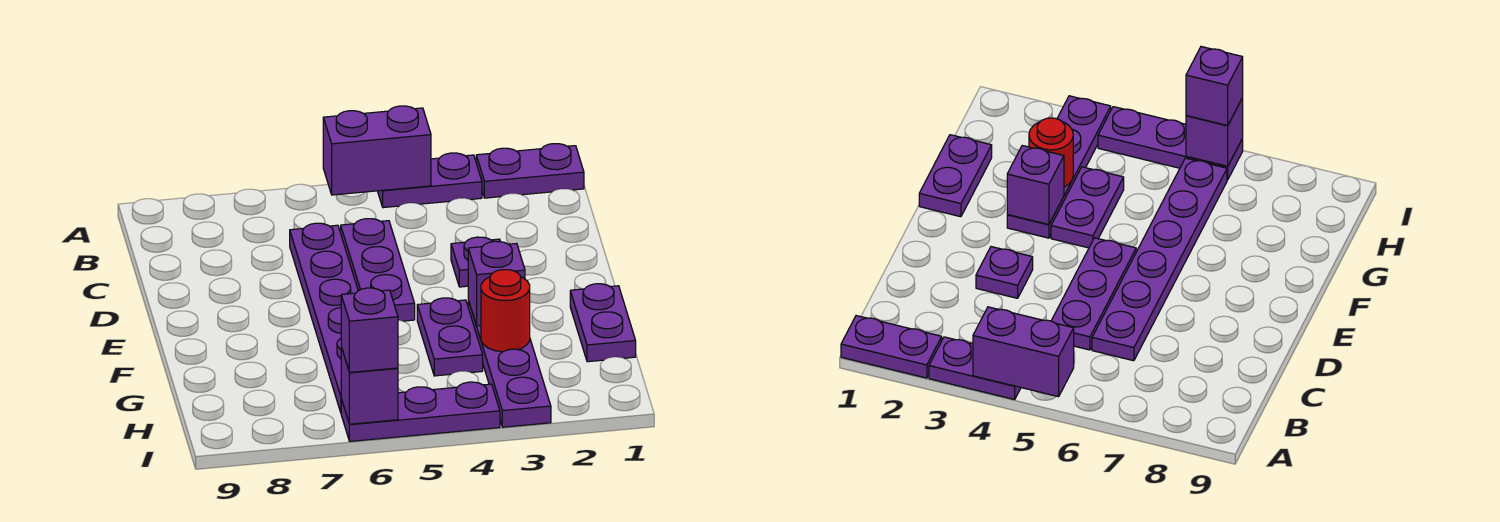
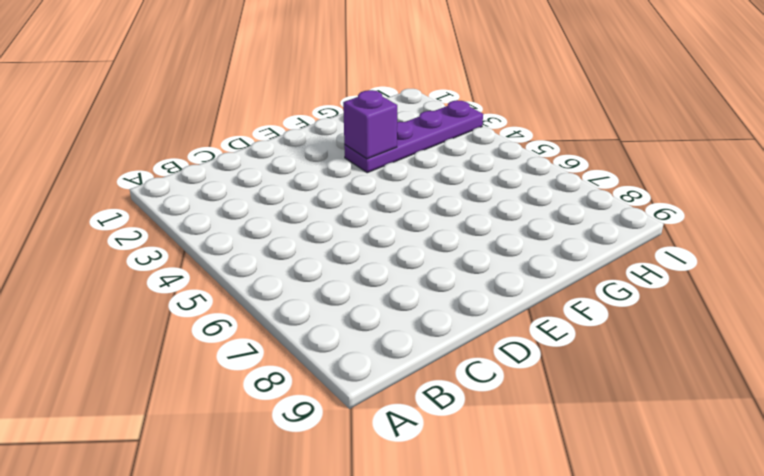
none -> purple 1x2 plate [476,144,584,198]
none -> purple 1x2 plate [378,153,482,208]
none -> purple 1x3 plate [341,219,415,321]

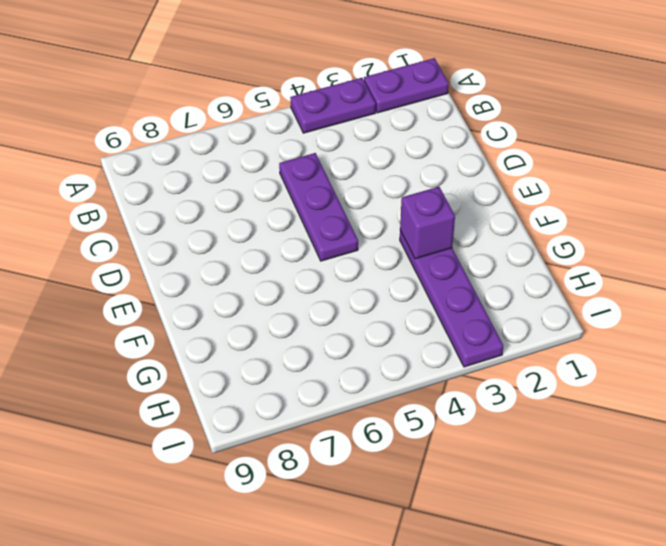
none -> purple 1x6 plate [290,223,358,412]
none -> purple 1x1 plate [451,237,500,287]
none -> purple 1x2 plate [570,284,636,362]

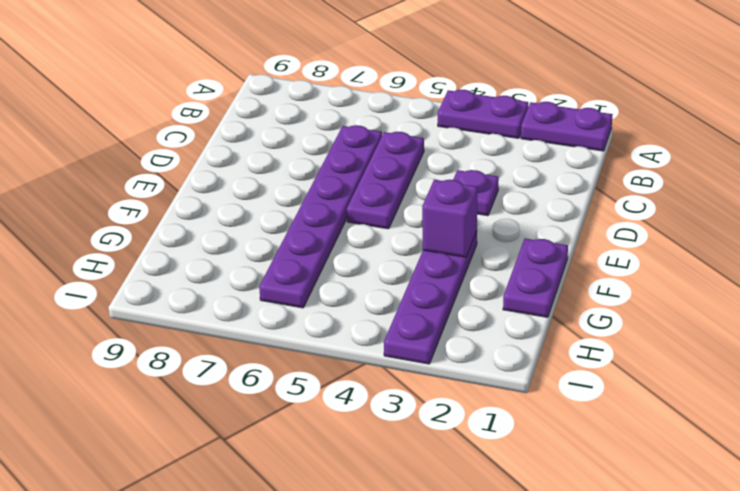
none -> purple 1x2 plate [417,298,483,376]
none -> purple 1x3 plate [341,382,500,441]
none -> purple 1x2 brick [323,106,431,195]

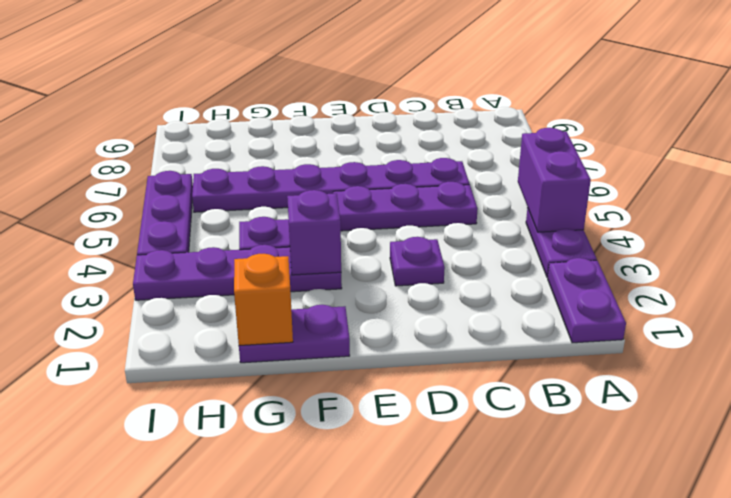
orange 1x1 brick [234,254,293,345] -> none
none -> red 1x1 round brick [481,270,530,352]
none -> purple 1x1 brick [341,347,398,424]
none -> purple 1x1 brick [341,288,398,373]

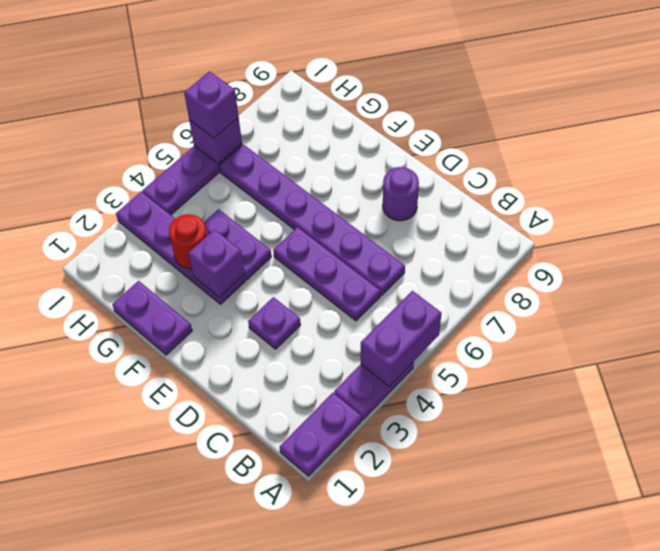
purple 1x1 round brick [383,167,419,221] -> none

